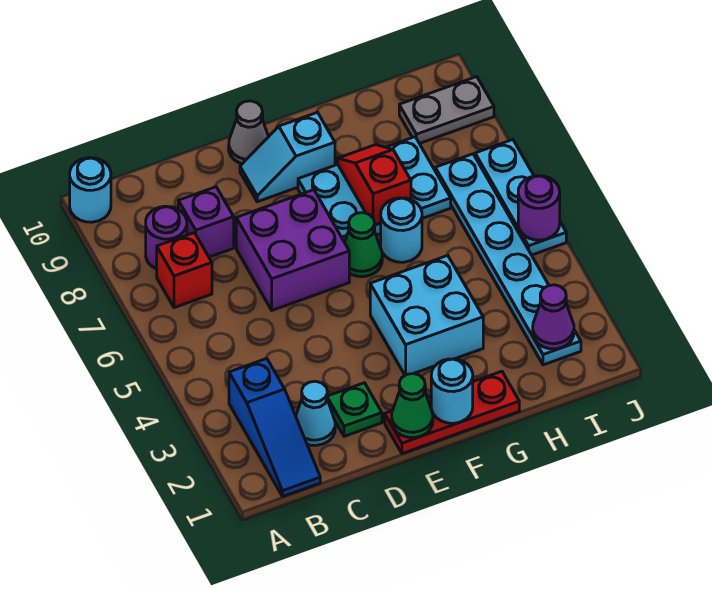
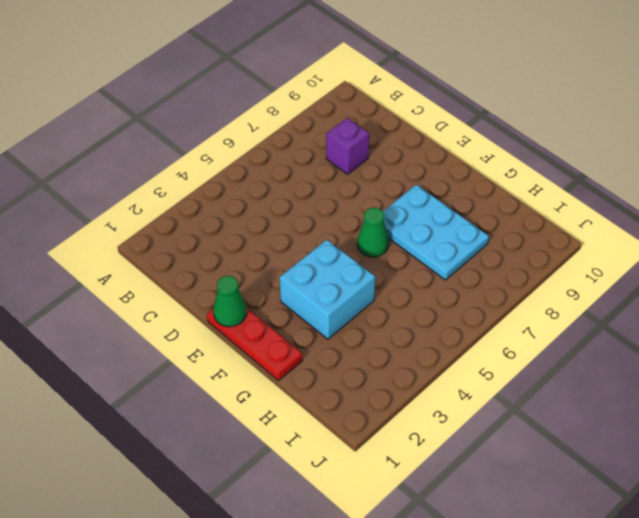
none -> cyan 1x1 round brick [70,158,111,222]
none -> blue 1x3 slope [229,359,320,496]
none -> red 1x1 brick [157,233,212,308]

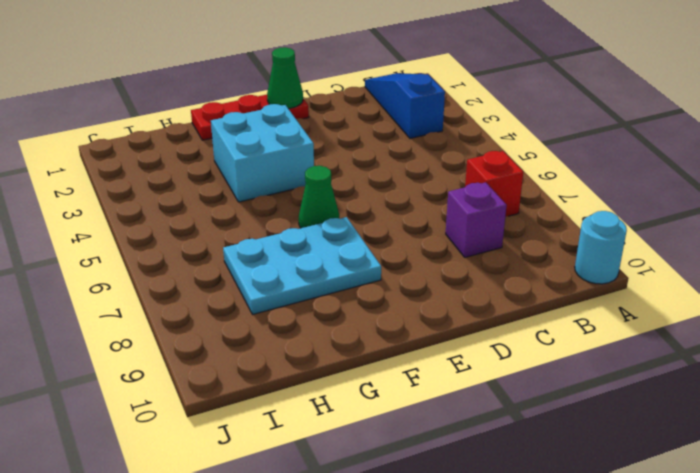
none -> purple 1x1 round brick [146,206,187,269]
none -> cyan 1x1 cone [296,381,335,445]
none -> green 1x1 plate [327,383,382,436]

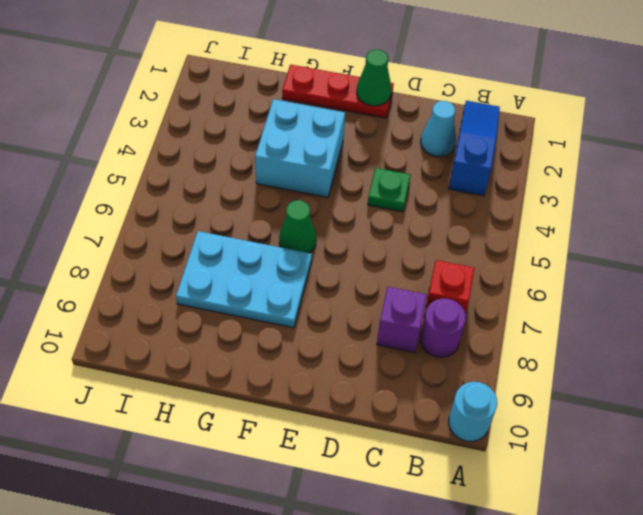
green 1x1 plate [368,168,411,212] -> green 1x1 plate moved to [327,383,382,436]
none -> purple 2x2 brick [236,190,349,310]
none -> cyan 1x2 slope [240,112,335,202]
none -> grey 1x1 cone [229,101,268,164]

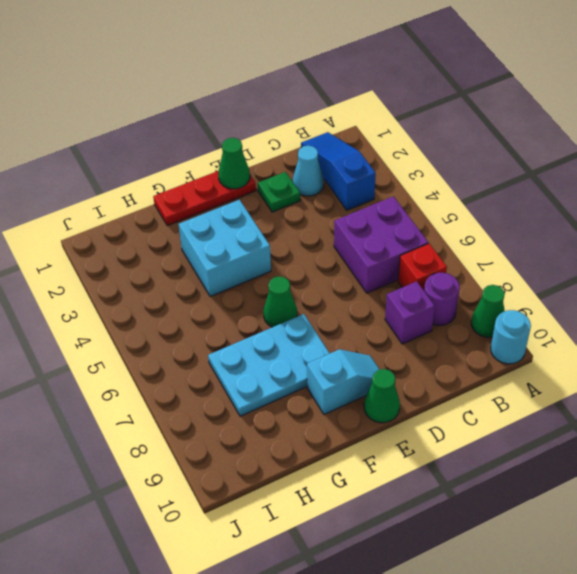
green 1x1 cone [471,285,505,337] -> none
purple 2x2 brick [334,196,428,293] -> purple 2x2 brick moved to [236,190,349,310]
green 1x1 cone [364,369,400,423] -> grey 1x1 cone [229,101,268,164]
none -> cyan 1x1 round brick [381,198,422,262]
none -> cyan 1x6 plate [435,154,581,365]
none -> grey 1x2 plate [399,77,494,143]

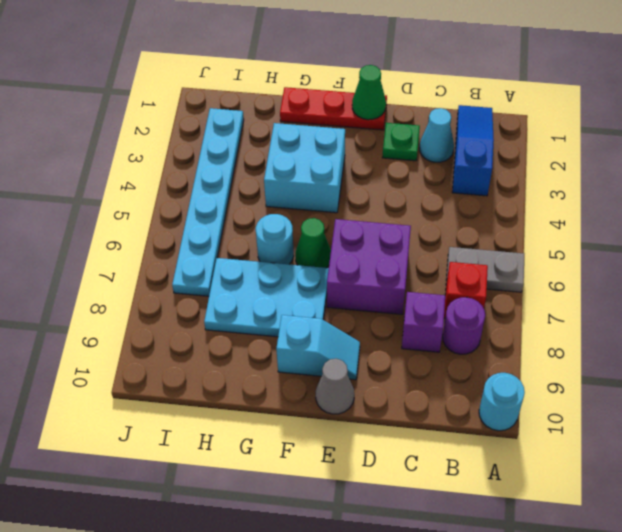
grey 1x2 plate [446,247,524,292] -> grey 1x2 plate moved to [399,77,494,143]
none -> cyan 1x3 plate [475,140,566,255]
none -> cyan 1x1 round brick [431,359,473,423]
none -> red 1x2 slope [338,145,411,225]

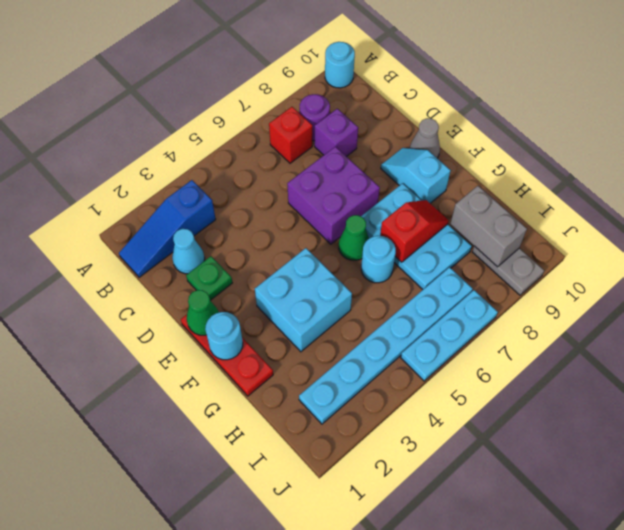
grey 1x2 brick [450,186,527,267] -> none
none -> purple 1x1 cone [533,285,574,349]
none -> purple 1x1 round brick [518,176,560,240]

